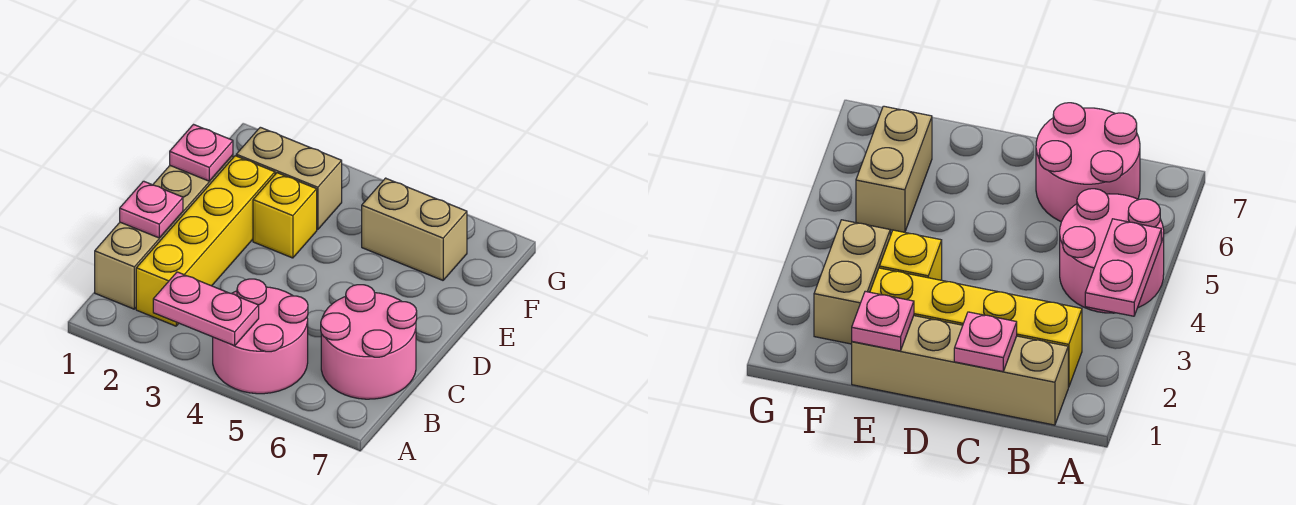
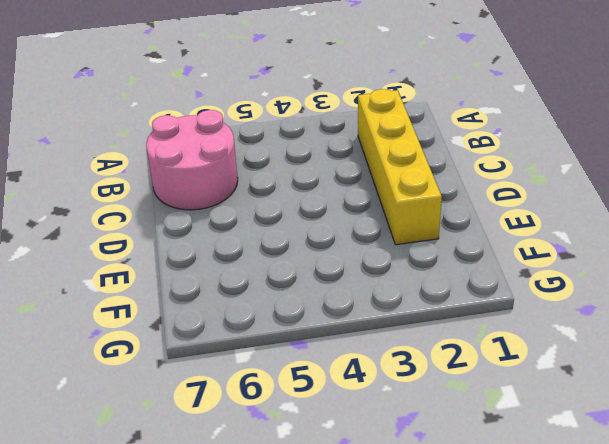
none -> pink 2x2 round brick [213,279,308,394]
none -> tan 1x4 brick [95,155,233,309]

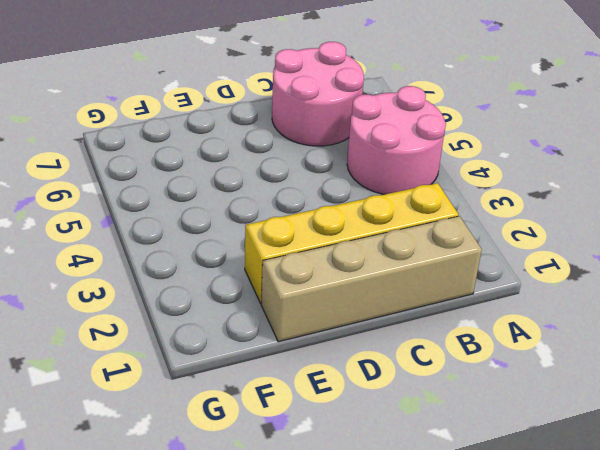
none -> yellow 1x1 brick [253,173,317,258]
none -> tan 1x2 brick [236,127,342,230]

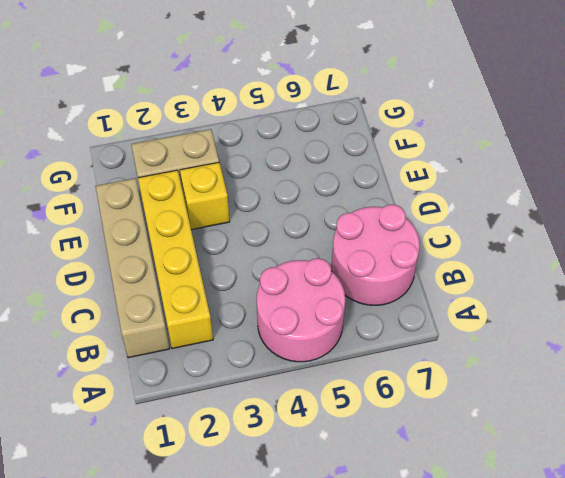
none -> tan 1x2 brick [362,178,467,280]
none -> pink 1x2 plate [153,272,259,346]

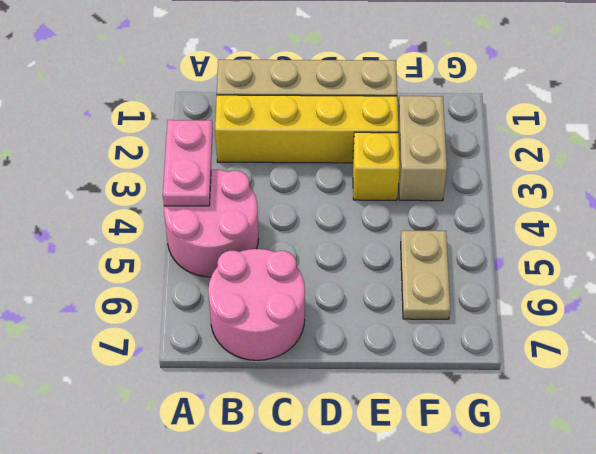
tan 1x2 plate [401,231,450,319] -> tan 1x2 brick [362,178,467,280]
none -> pink 1x1 plate [120,181,183,238]
none -> pink 1x1 plate [170,125,233,181]

